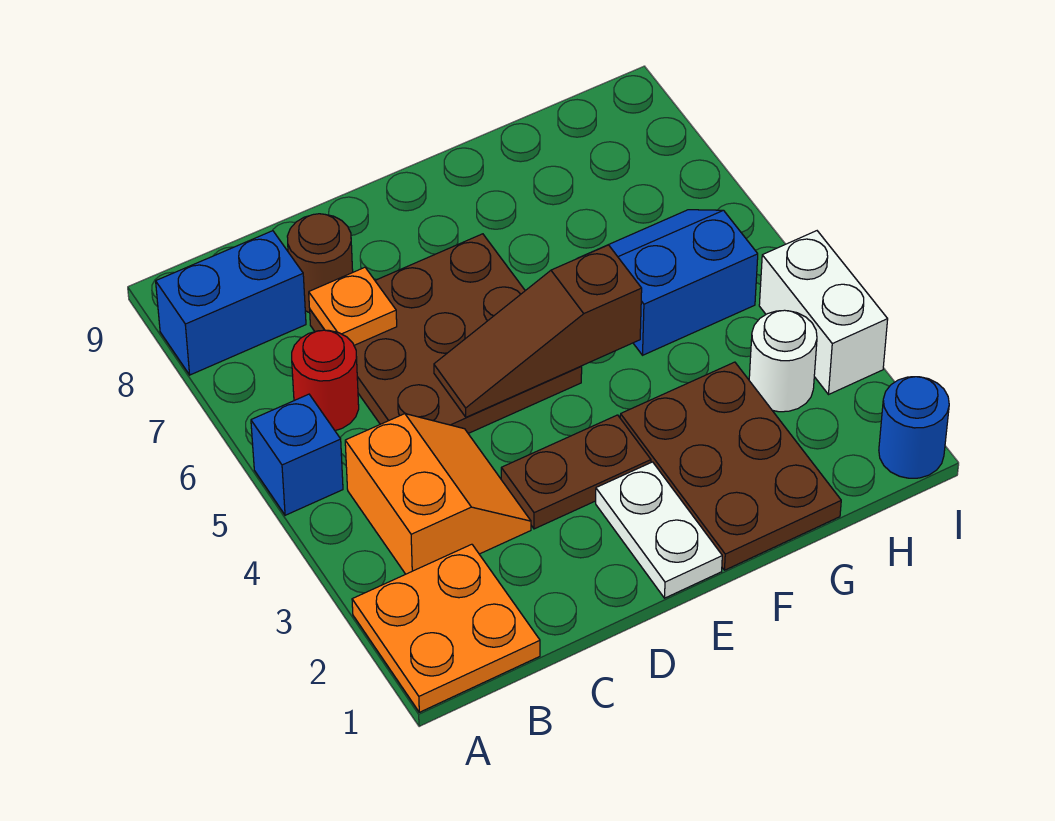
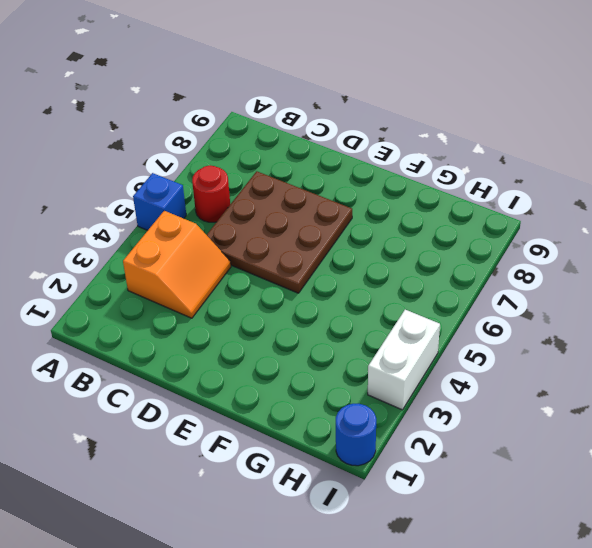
none -> orange 2x2 plate [352,544,540,712]
none -> blue 1x2 brick [156,231,306,375]
none -> brown 1x1 round brick [287,214,353,313]

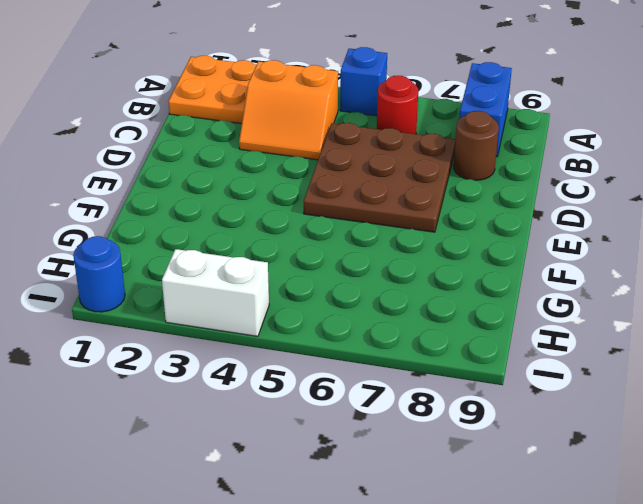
none -> brown 1x2 plate [501,415,651,529]
none -> white 1x2 plate [596,462,722,598]
none -> brown 2x3 plate [620,362,841,570]

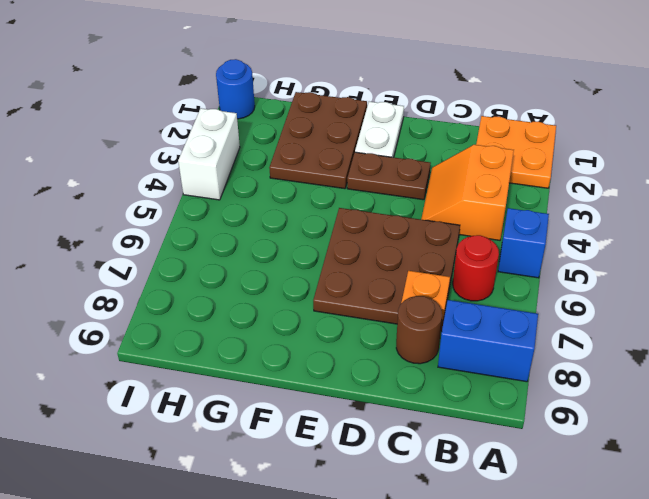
none -> blue 2x2 slope [579,210,758,355]
none -> white 1x1 round brick [749,310,817,412]
none -> brown 1x3 slope [434,245,642,417]

